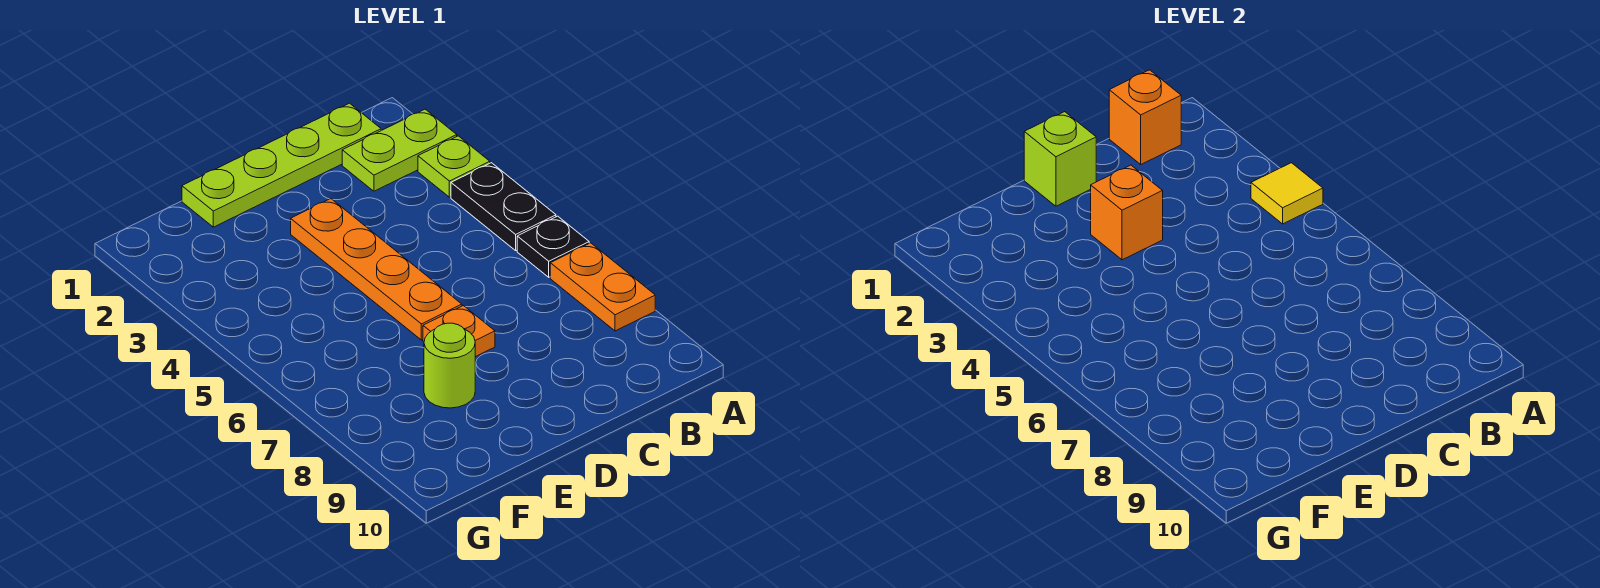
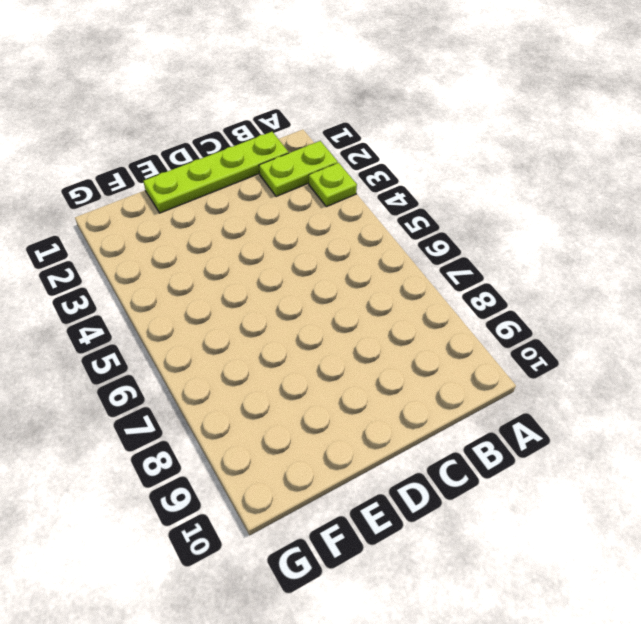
none -> black 1x2 plate [451,163,556,250]
none -> black 1x1 plate [517,216,589,277]
none -> orange 1x2 plate [550,243,655,331]

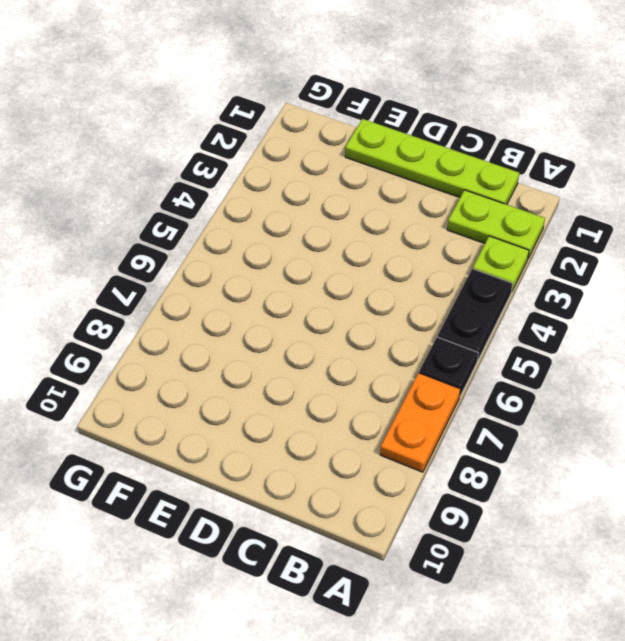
none -> orange 1x4 plate [291,199,462,340]
none -> orange 1x1 plate [423,306,495,357]
none -> lime 1x1 round brick [424,323,475,408]

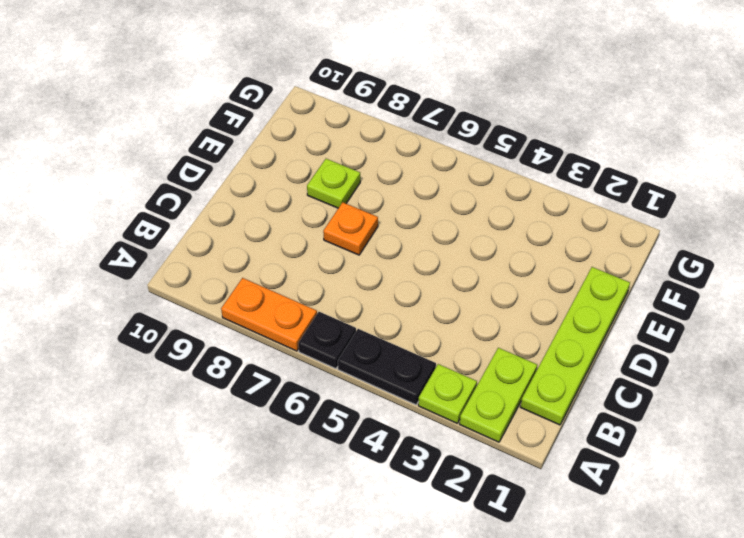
lime 1x1 plate [307,159,360,208] -> lime 1x1 round brick [424,323,475,408]
none -> orange 1x4 plate [291,199,462,340]
none -> yellow 1x1 tile [1251,163,1323,224]
none -> orange 1x1 brick [1109,70,1181,164]

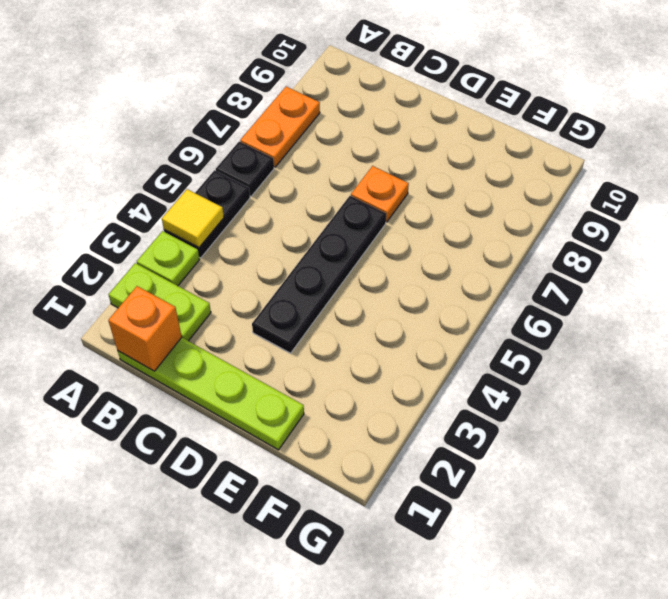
black 1x4 plate [252,196,386,353] -> orange 1x4 plate [291,199,462,340]
none -> lime 1x1 round brick [424,323,475,408]
none -> lime 1x1 brick [1024,112,1096,206]
none -> orange 1x1 brick [1091,165,1163,260]

